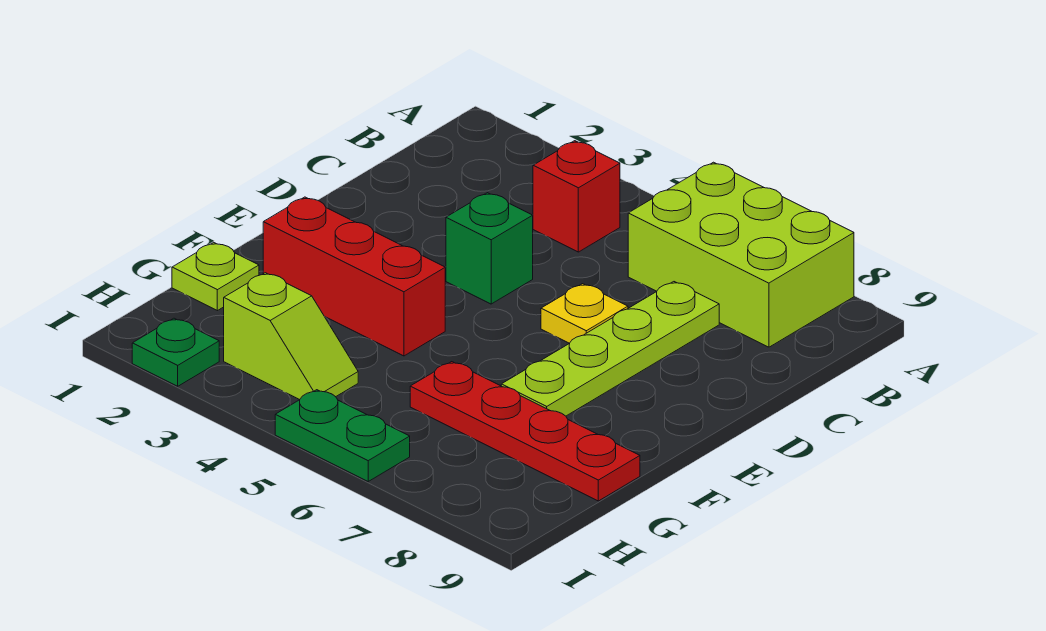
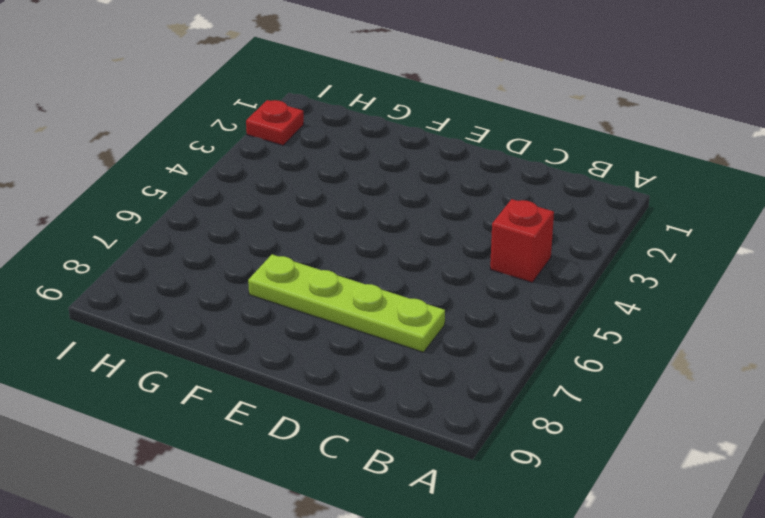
red 1x1 plate [246,100,304,145] -> green 1x1 plate [132,318,219,386]
none -> lime 2x3 brick [628,162,854,347]
none -> green 1x1 brick [446,193,533,304]

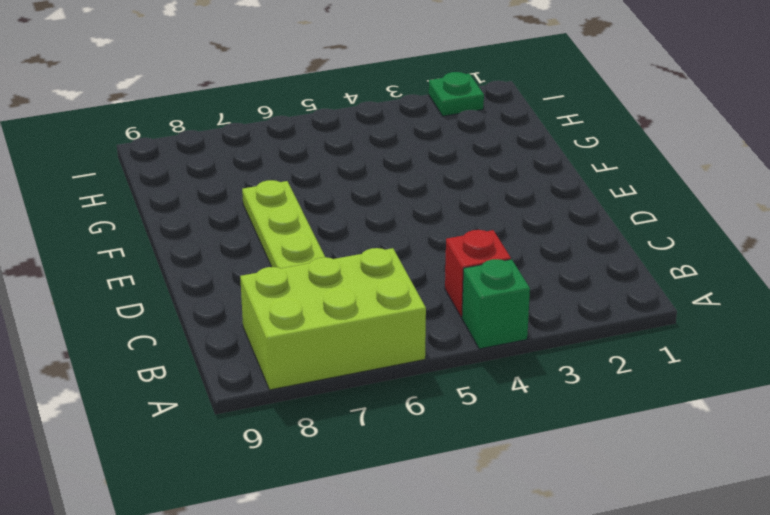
green 1x1 brick [462,259,530,349] -> green 1x1 brick moved to [446,193,533,304]
none -> yellow 1x1 plate [541,284,628,343]
none -> red 1x3 brick [263,197,445,356]

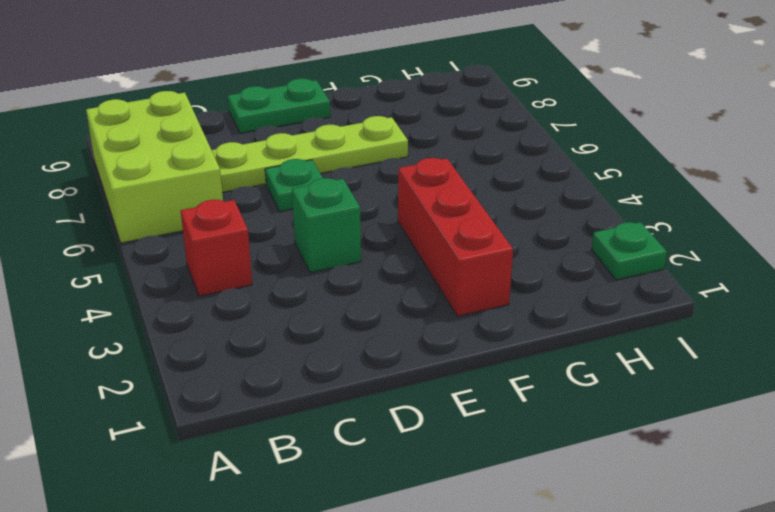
green 1x1 plate [265,159,323,212] -> yellow 1x1 plate [541,284,628,343]
green 1x2 plate [228,79,330,133] -> green 1x2 plate turned to [275,390,410,481]
none -> lime 1x1 plate [172,242,259,311]
none -> red 1x4 plate [410,362,640,501]

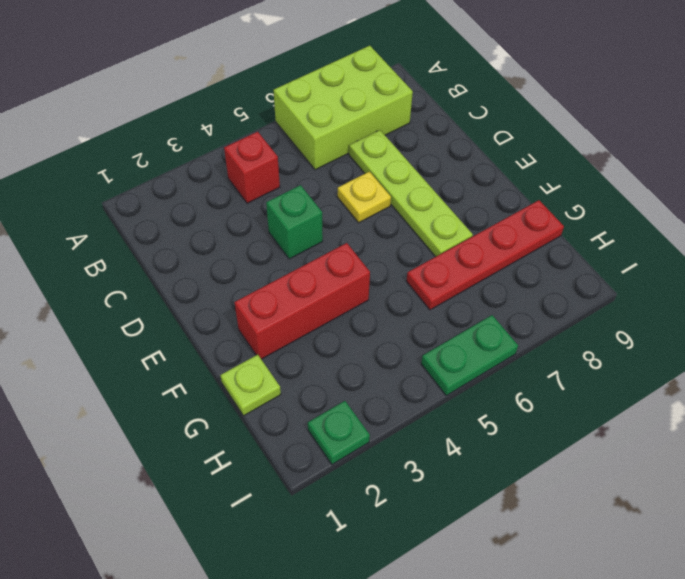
none -> lime 1x2 slope [224,273,358,400]

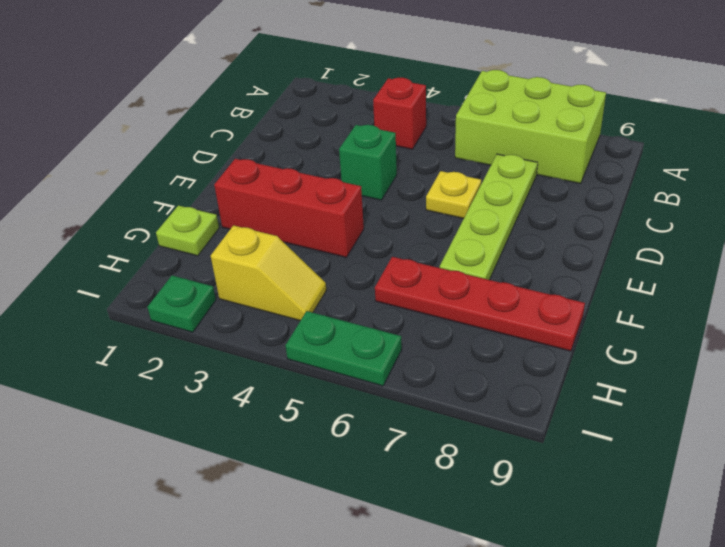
yellow 1x2 slope [211,225,326,321] -> lime 1x2 slope [224,273,358,400]

